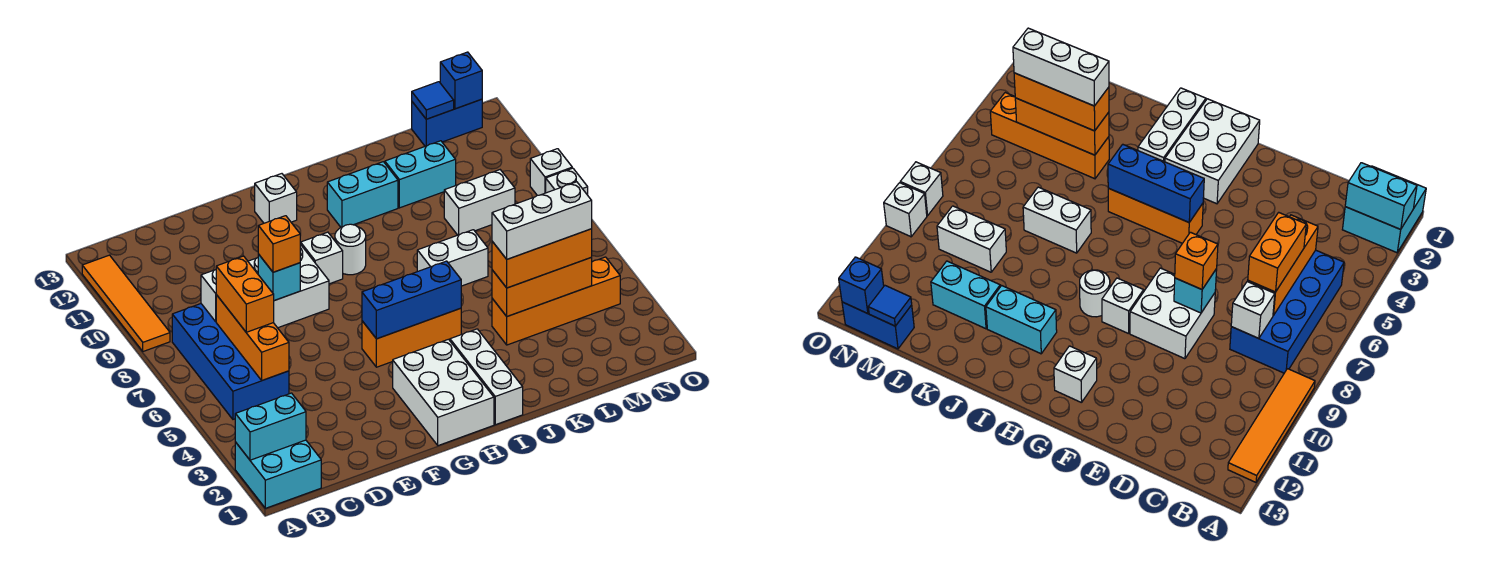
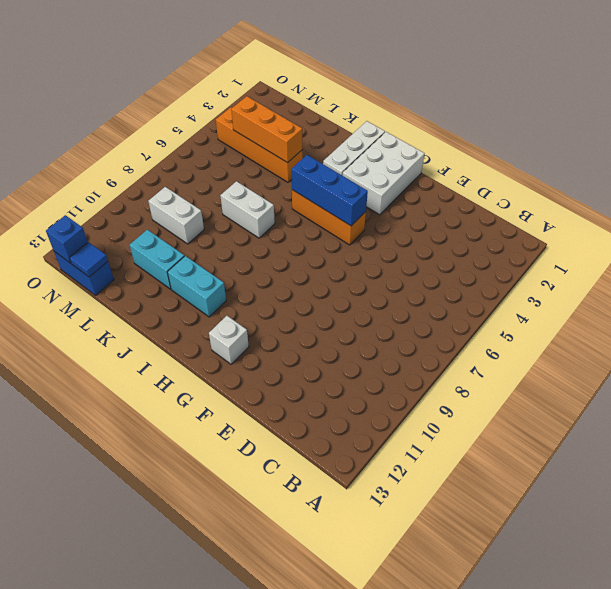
none -> cyan 2x2 brick [235,440,321,508]
none -> orange 1x4 tile [82,255,170,351]
none -> blue 2x4 brick [172,304,289,419]
none -> white 2x2 brick [248,244,329,328]

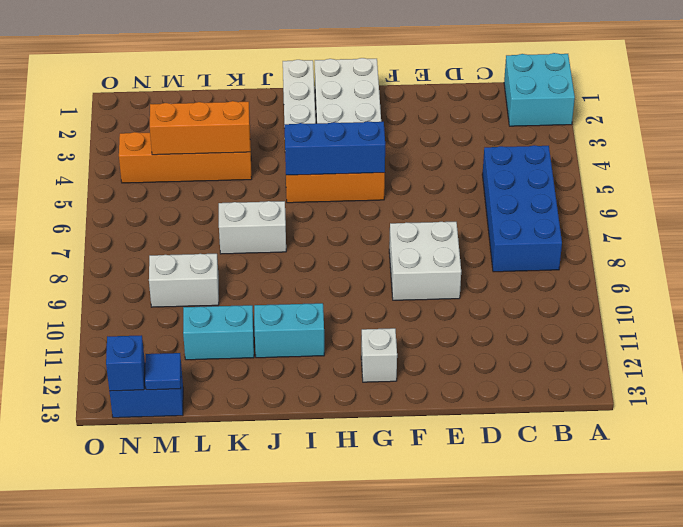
none -> orange 1x4 tile [82,255,170,351]
none -> white 1x1 brick [301,232,343,284]
none -> white 1x1 round brick [335,224,366,275]
none -> white 1x1 brick [546,168,588,195]

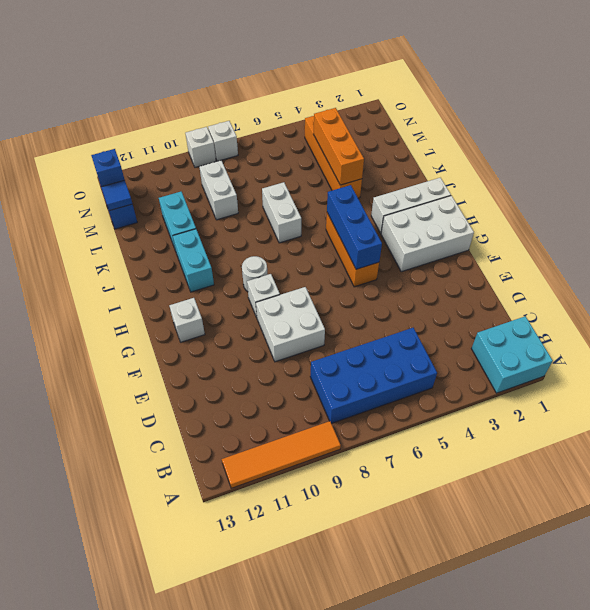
none -> cyan 1x2 brick [235,393,306,460]
none -> orange 1x3 brick [216,295,289,380]
none -> white 1x1 brick [201,270,216,321]
none -> cyan 1x1 brick [258,254,300,301]

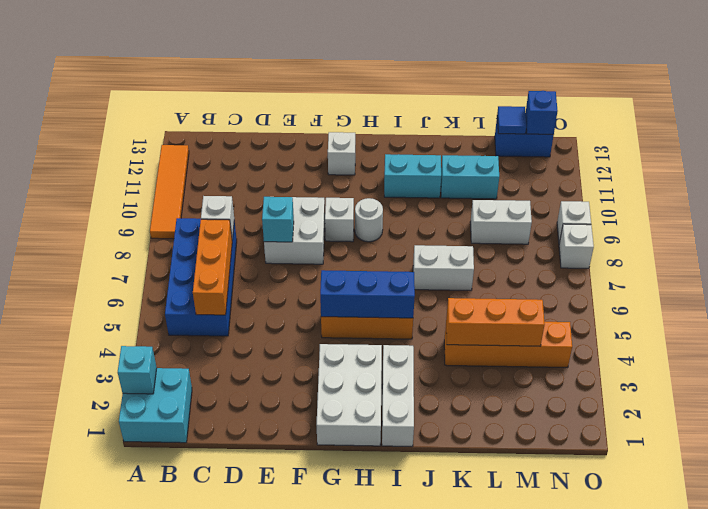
cyan 1x1 brick [118,346,157,394] -> cyan 1x2 brick [235,393,306,460]
none -> orange 1x2 brick [216,256,274,332]
none -> orange 1x1 brick [258,216,300,272]
none -> orange 1x3 brick [492,229,592,288]
none -> white 1x3 brick [492,182,592,259]

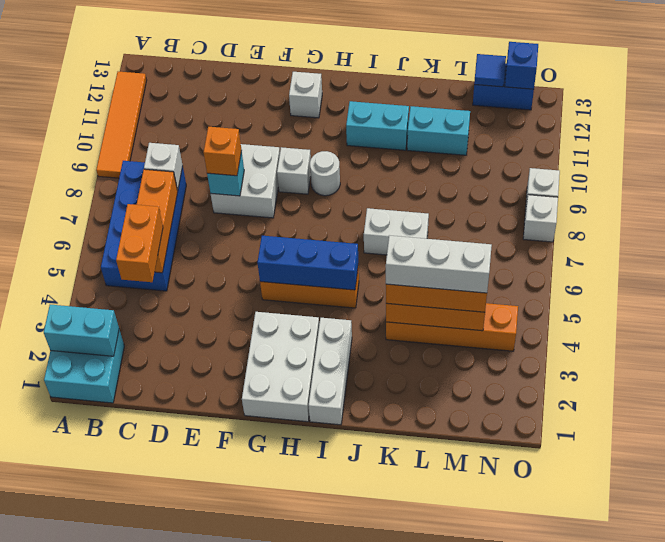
orange 1x2 brick [116,204,163,282] -> orange 1x2 brick moved to [216,256,274,332]
none -> white 1x2 brick [444,170,515,235]

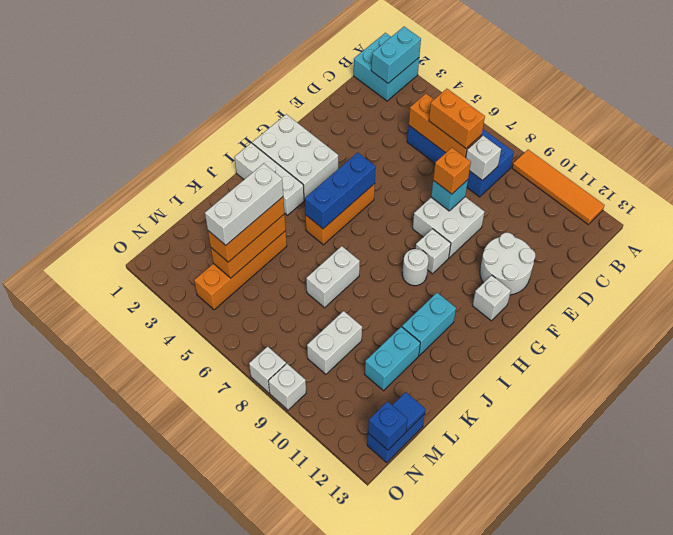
white 2x2 round brick [480,233,535,295] -> none

